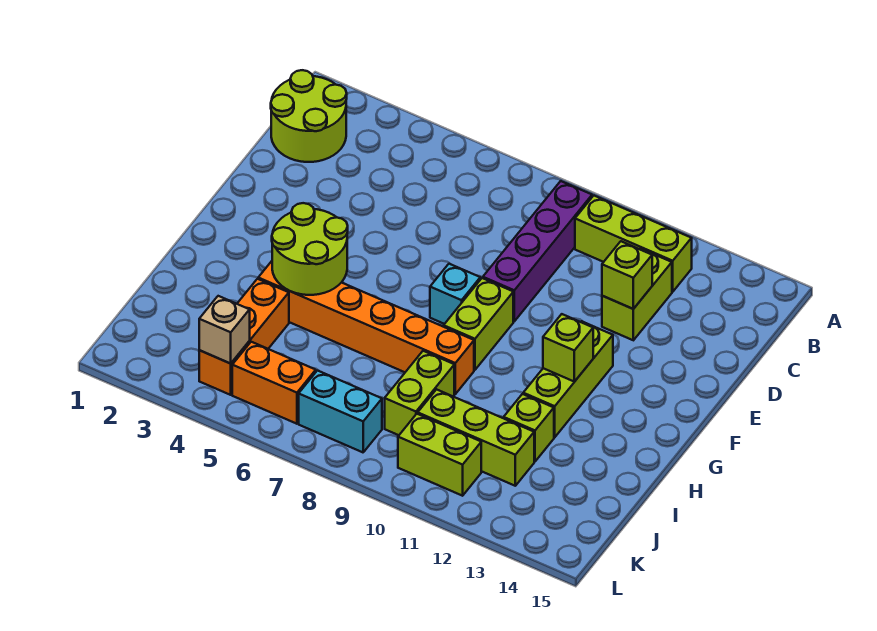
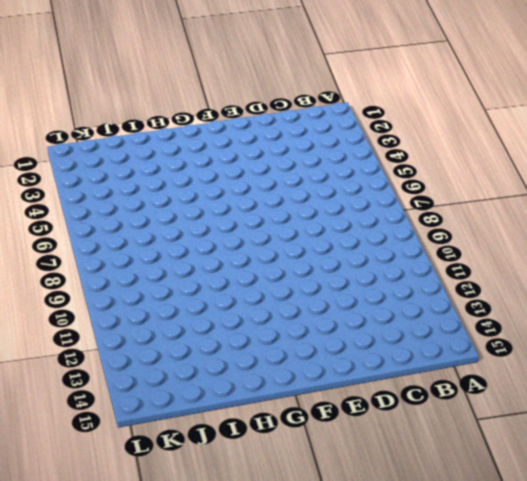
none -> lime 2x2 round brick [271,70,347,162]
none -> purple 1x4 brick [483,181,592,321]
none -> lime 1x3 brick [575,196,692,292]

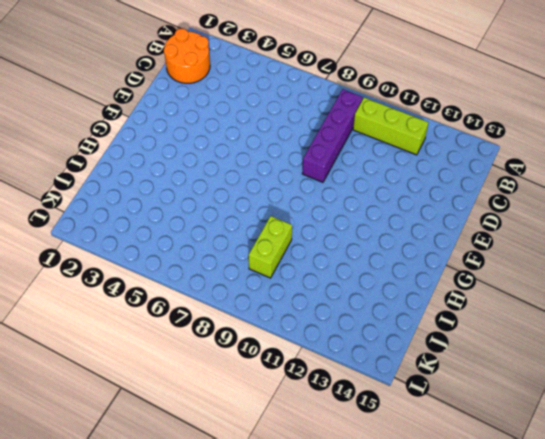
orange 2x2 round brick [164,29,210,83] -> lime 2x2 round brick [271,70,347,162]
none -> lime 1x2 brick [602,249,672,340]
none -> cyan 1x1 brick [430,264,480,324]
none -> lime 1x2 brick [444,278,513,370]

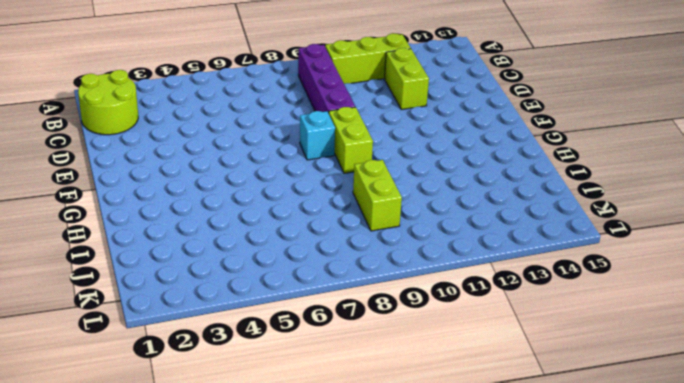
none -> lime 1x3 brick [523,321,613,437]
none -> orange 1x6 brick [258,261,474,394]
none -> orange 1x3 brick [199,279,289,395]

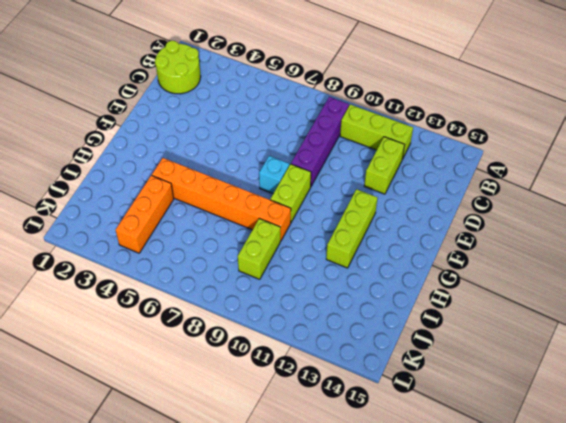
none -> lime 1x1 brick [504,394,554,462]
none -> lime 1x3 brick [418,389,534,486]
none -> orange 1x2 brick [232,342,316,424]

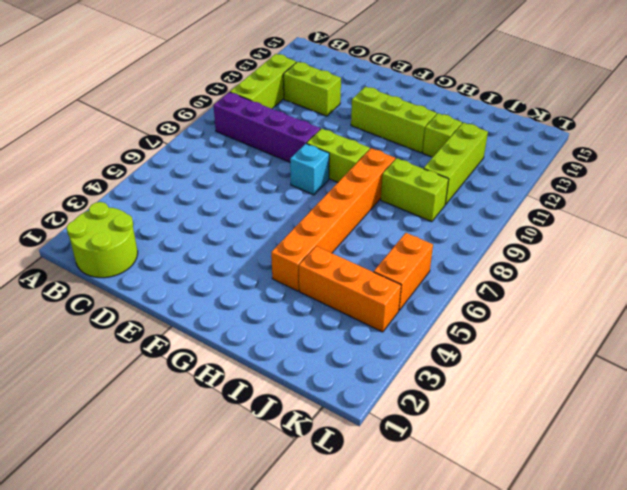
none -> cyan 1x2 brick [299,371,382,452]
none -> lime 1x2 brick [398,414,481,496]
none -> lime 1x1 brick [602,241,652,309]

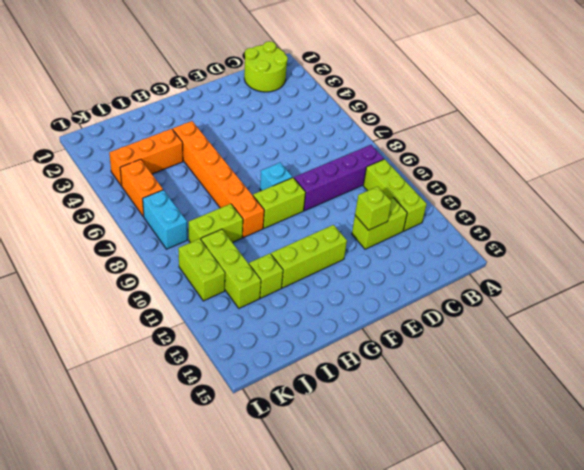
none -> lime 2x2 round brick [272,203,348,295]
none -> lime 1x1 brick [543,314,593,382]
none -> tan 1x1 brick [199,296,250,364]

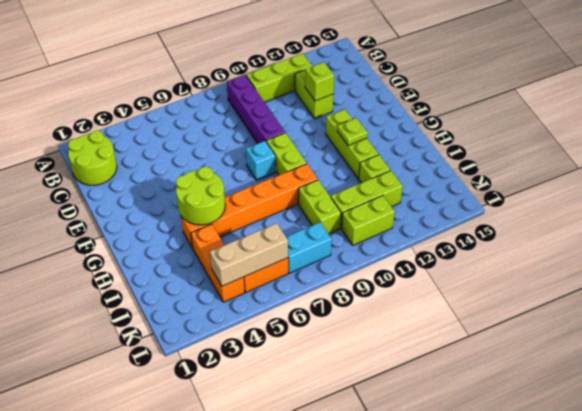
lime 1x1 plate [337,118,367,146] -> lime 1x1 brick [543,314,593,382]
tan 1x3 brick [210,223,288,286] -> tan 1x1 brick [199,296,250,364]

